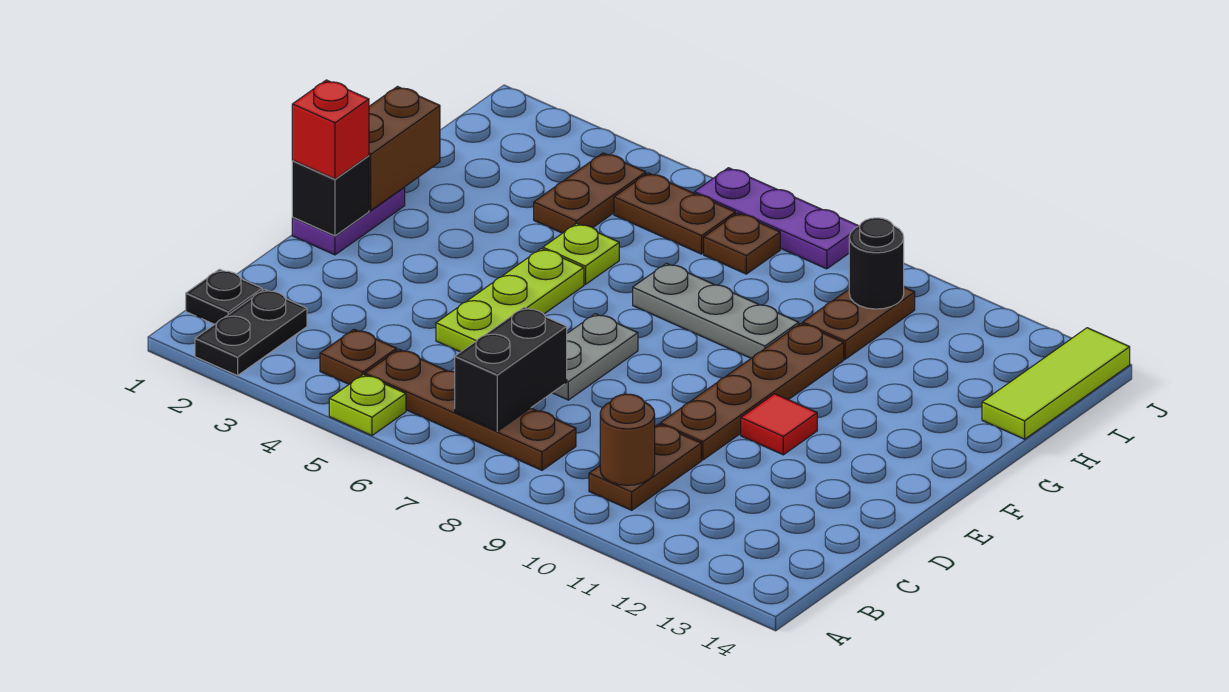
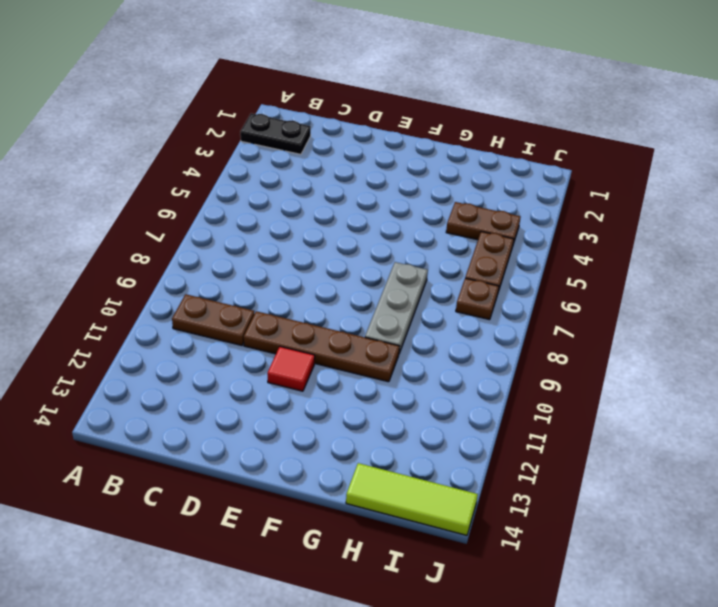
none -> lime 1x1 plate [329,374,406,436]
none -> black 1x1 plate [186,269,262,324]
none -> brown 1x1 plate [320,329,397,384]

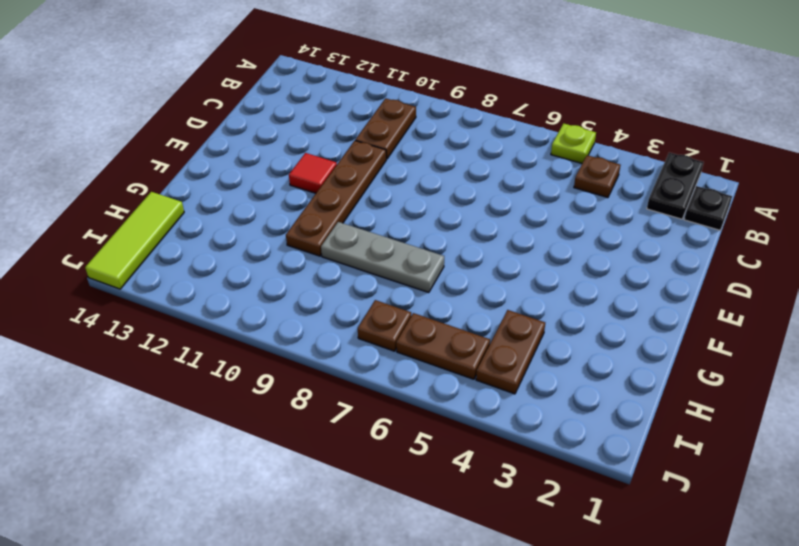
none -> brown 1x4 plate [365,349,576,470]
none -> lime 1x3 plate [436,249,584,352]
none -> grey 1x2 plate [553,314,638,400]

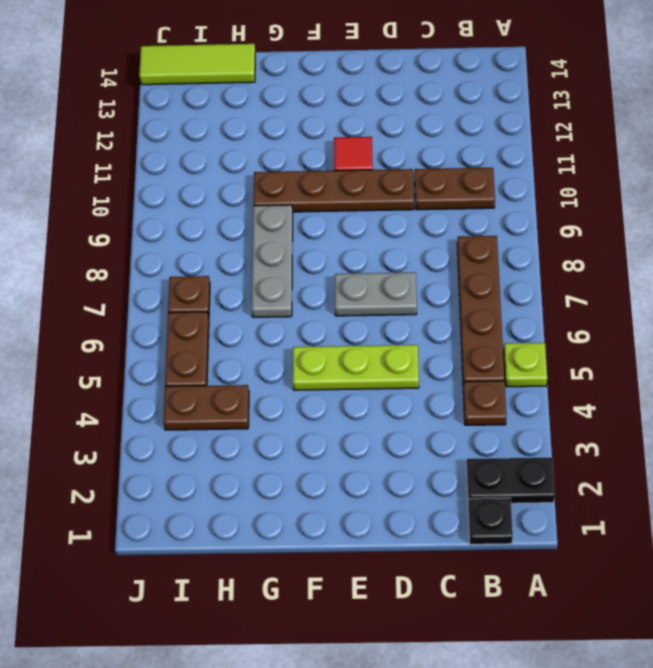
none -> purple 1x2 plate [292,188,405,255]
none -> lime 1x1 plate [543,223,619,284]
none -> brown 1x2 plate [803,287,915,359]

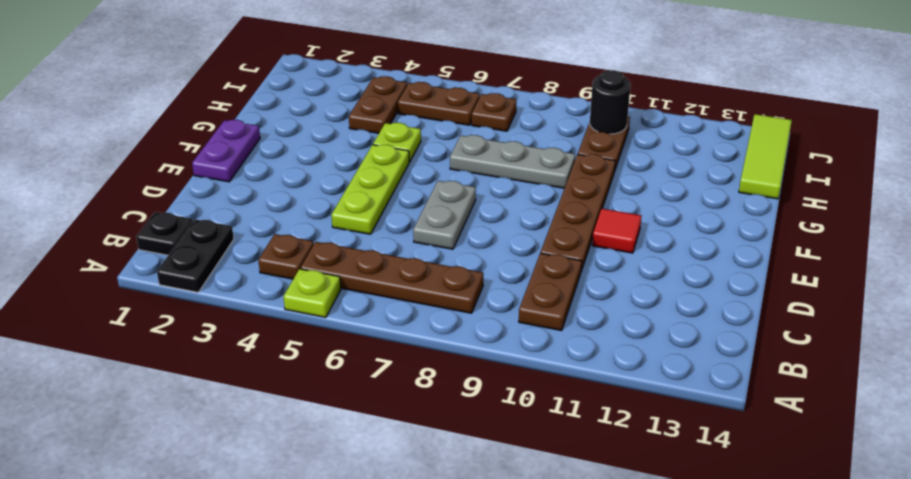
none -> purple 1x3 plate [694,168,858,269]
none -> black 1x2 brick [455,307,567,431]
none -> brown 1x1 round brick [600,394,655,485]

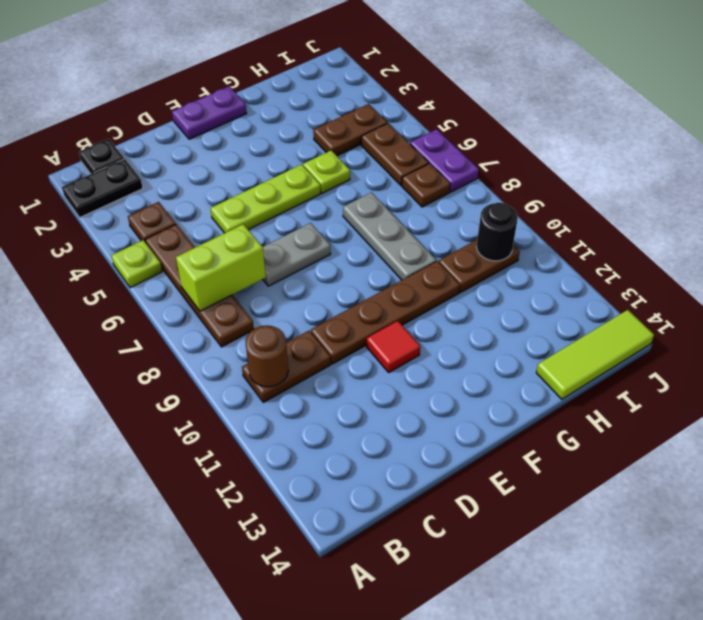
lime 1x2 brick [176,224,266,311] -> black 1x2 brick [455,307,567,431]
purple 1x2 plate [410,129,479,192] -> purple 1x3 plate [694,168,858,269]
none -> black 1x1 brick [292,156,369,236]
none -> brown 1x2 brick [369,87,440,211]
none -> red 1x1 brick [292,80,369,179]

